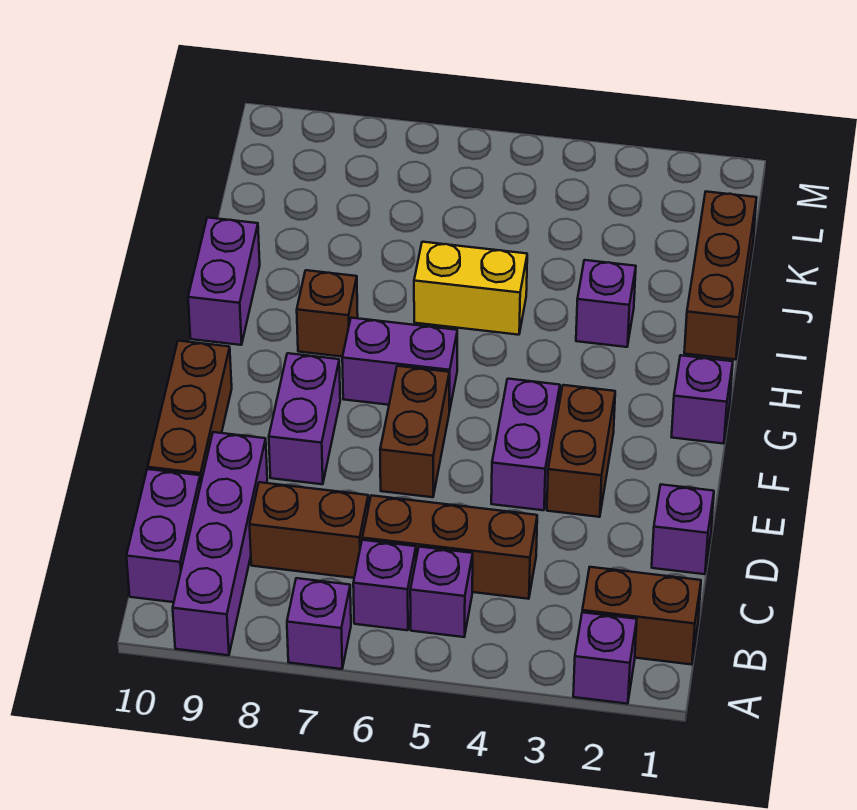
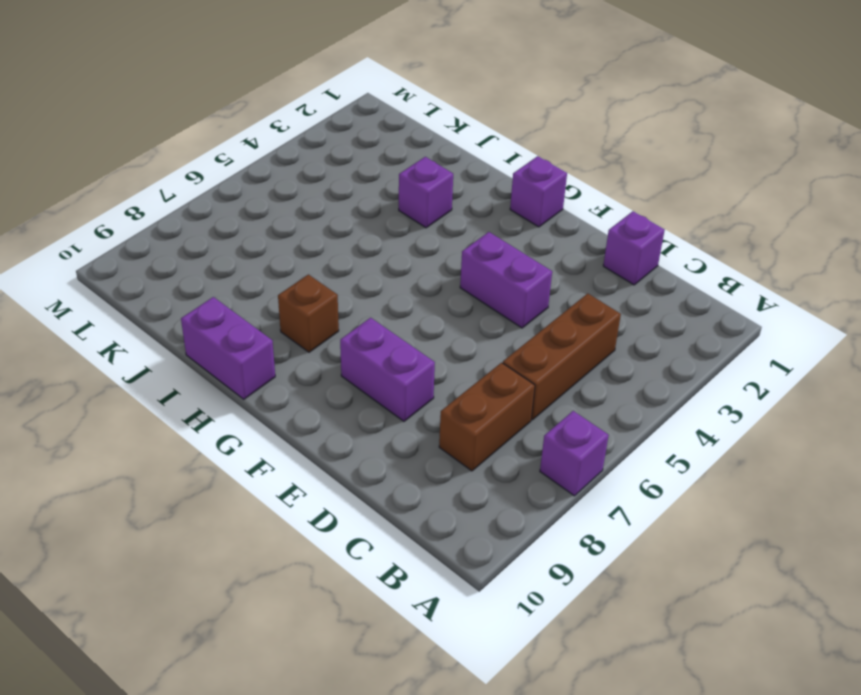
none -> purple 1x1 brick [573,612,637,704]
none -> purple 1x4 brick [173,432,267,655]
none -> brown 1x2 brick [582,567,701,665]

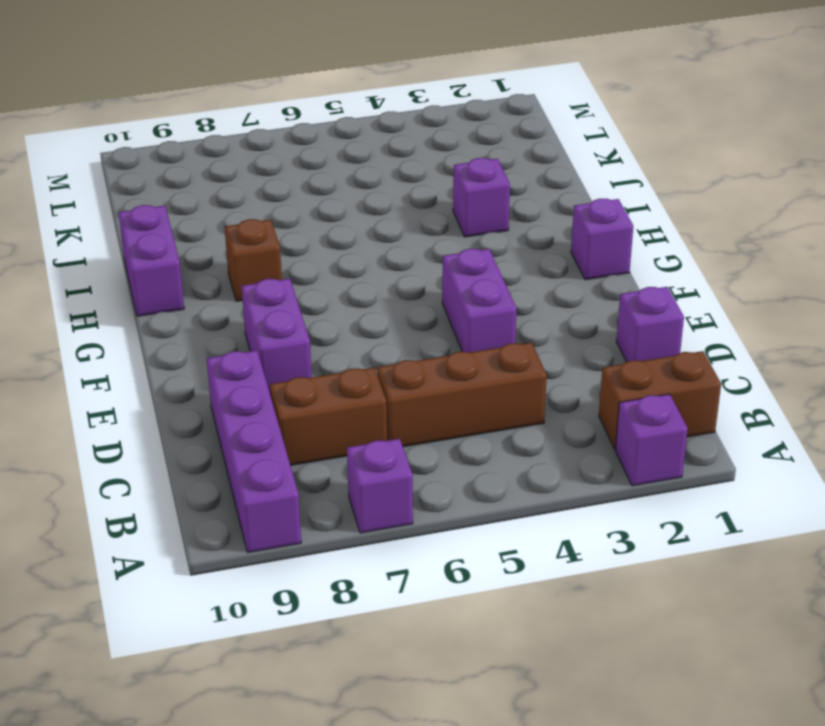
none -> purple 1x1 brick [410,547,473,637]
none -> purple 1x1 brick [353,540,416,630]
none -> purple 1x2 brick [126,469,201,602]

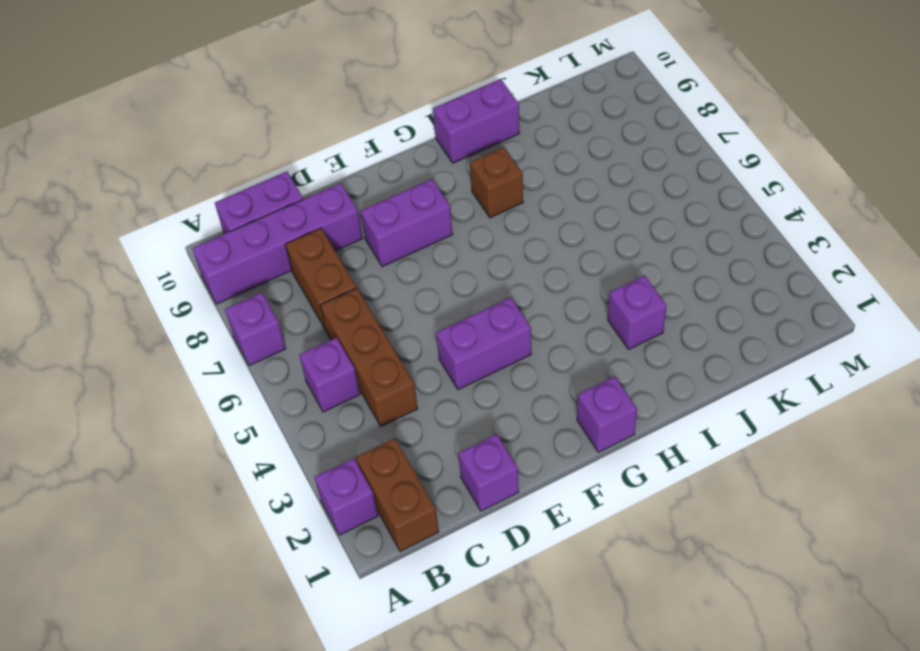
none -> purple 1x1 brick [353,540,416,630]
none -> brown 1x3 brick [148,341,232,482]
none -> brown 1x2 brick [547,385,615,517]

